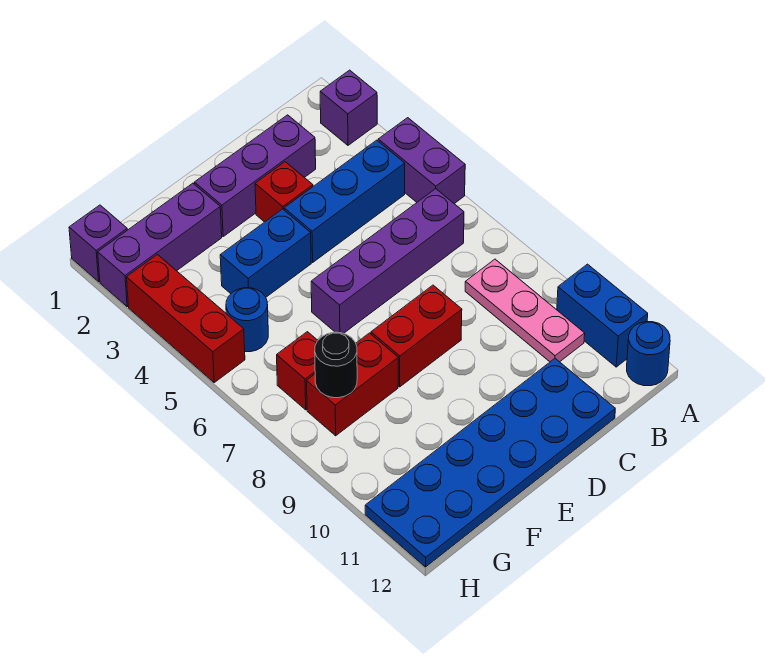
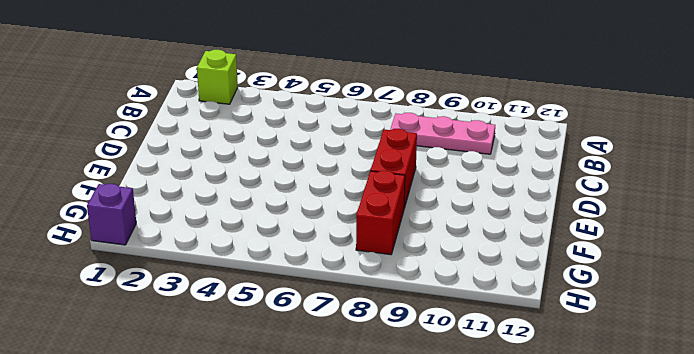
lime 1x1 brick [197,50,238,104] -> purple 1x1 brick [320,70,377,145]
none -> purple 1x2 brick [378,118,465,204]
none -> blue 1x2 brick [557,264,648,367]
none -> blue 1x1 round brick [627,322,670,386]

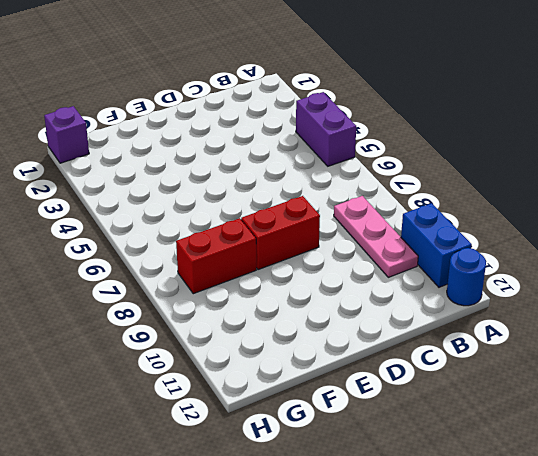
none -> purple 1x1 brick [320,70,377,145]
none -> blue 1x3 brick [284,140,405,262]
none -> purple 1x4 brick [311,189,464,334]

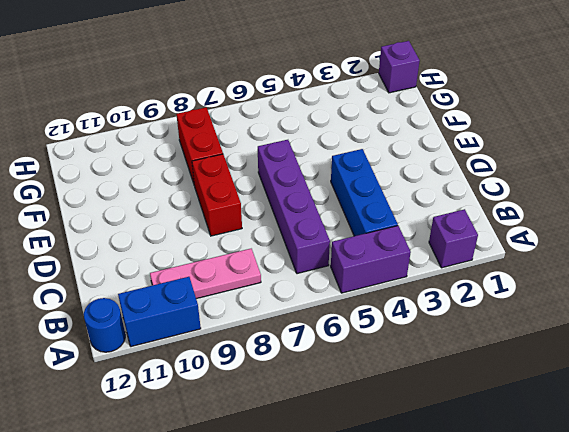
none -> purple 1x3 brick [194,115,316,236]
none -> blue 2x6 plate [365,359,615,567]
none -> red 1x1 brick [255,162,313,222]

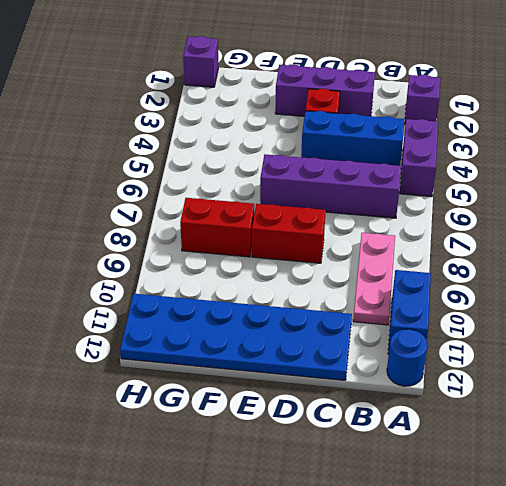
none -> blue 1x2 brick [220,209,311,297]
none -> purple 1x3 brick [98,183,222,307]
none -> blue 1x1 round brick [226,288,268,352]

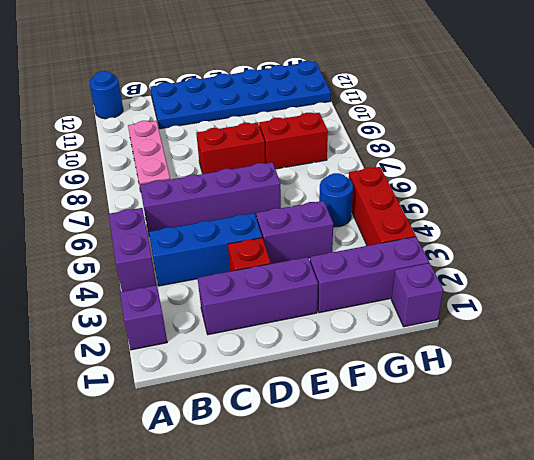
purple 1x2 brick [256,201,333,264] -> blue 1x2 brick [220,209,311,297]
none -> blue 1x2 brick [557,264,648,367]
none -> red 1x1 brick [277,332,318,410]
none -> black 1x1 round brick [315,332,357,398]

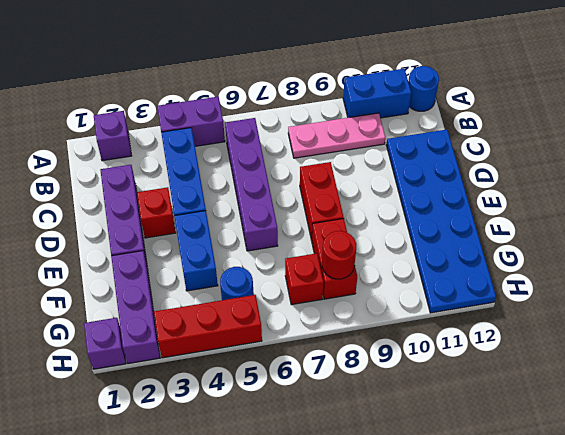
red 1x1 round brick [322,231,356,279] -> black 1x1 round brick [315,332,357,398]

